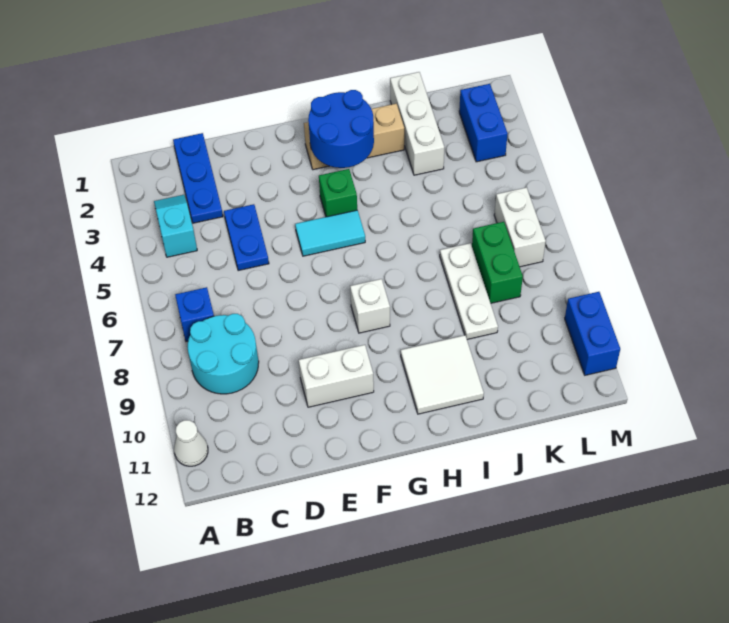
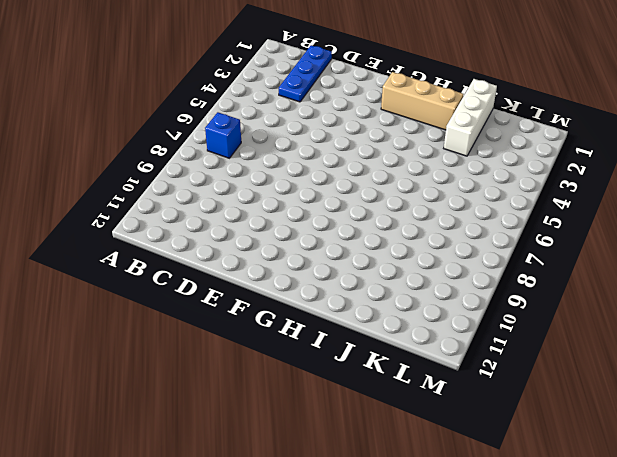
none -> white 1x1 cone [174,420,208,466]
none -> cyan 1x2 slope [154,195,197,257]
none -> cyan 2x2 round brick [188,314,259,394]

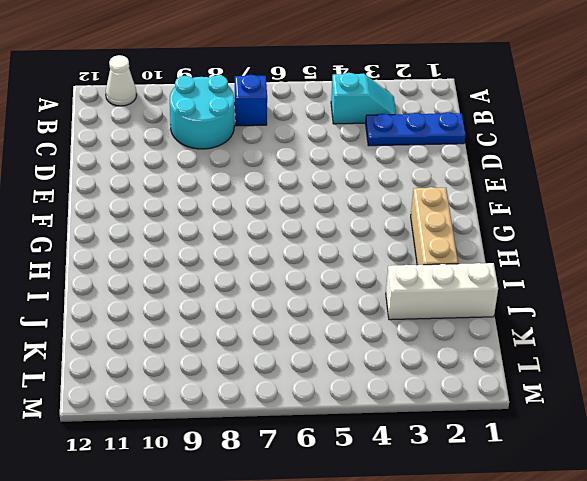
none -> blue 1x2 plate [224,204,269,271]
none -> white 1x2 brick [299,345,374,407]
none -> cyan 1x2 tile [295,210,365,256]

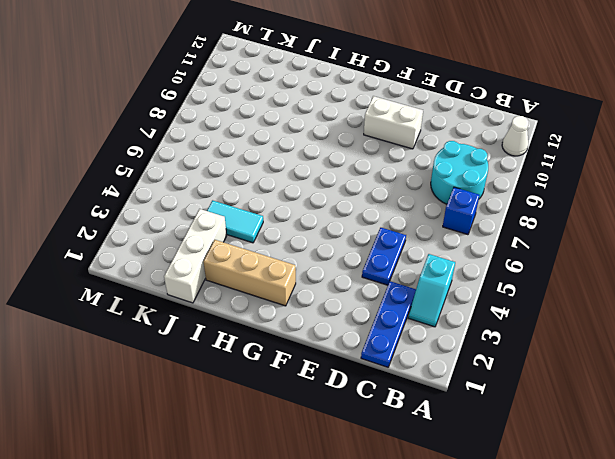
cyan 1x2 tile [207,200,263,243] -> cyan 1x2 tile moved to [295,210,365,256]
none -> green 1x1 brick [319,169,357,217]
none -> white 1x1 brick [350,279,390,333]
none -> white 2x2 tile [401,335,484,414]

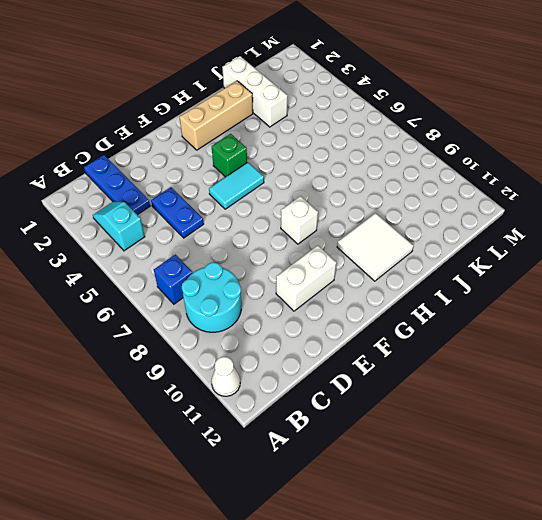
none -> white 1x3 plate [440,243,498,339]
none -> green 1x2 brick [472,222,523,303]
none -> blue 1x2 brick [459,84,508,162]

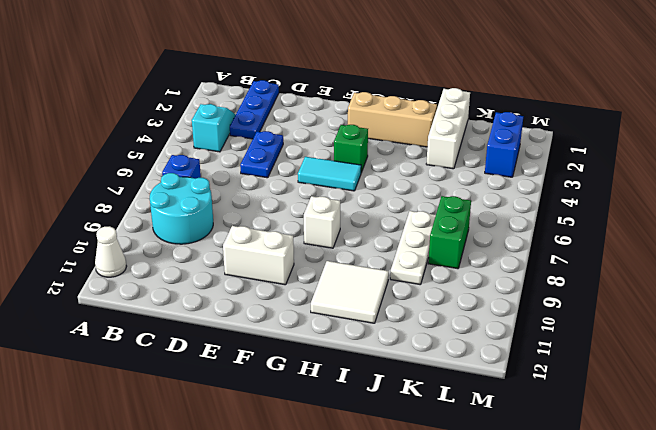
none -> white 1x2 brick [494,187,546,267]
none -> blue 1x2 brick [565,292,620,375]
none -> blue 2x2 round brick [308,90,374,168]

